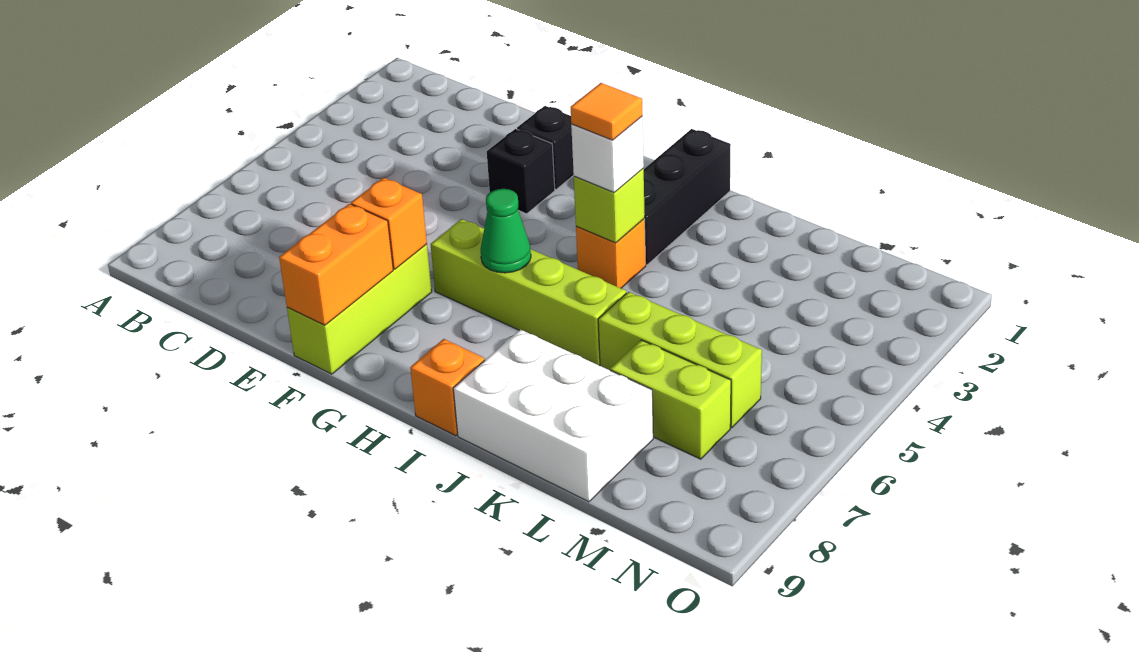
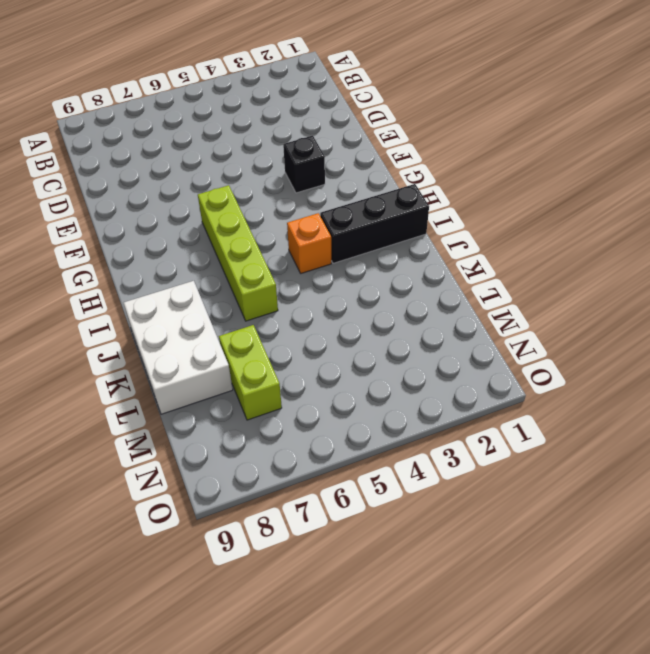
none -> black 1x1 brick [517,106,574,189]
none -> lime 1x3 brick [287,244,432,374]
none -> orange 1x1 brick [410,339,485,436]

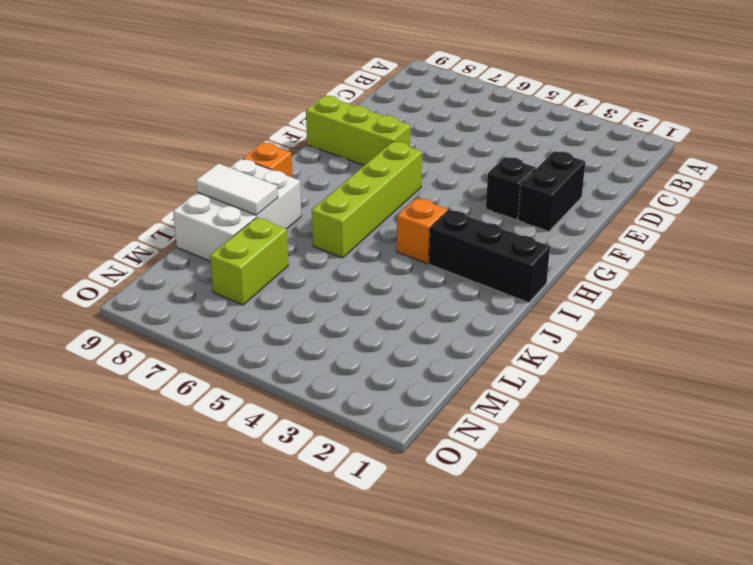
black 1x2 brick [518,151,585,232] -> black 1x1 brick [517,106,574,189]
white 1x2 tile [196,163,278,215] -> none
none -> lime 1x3 brick [598,292,762,428]
none -> orange 1x1 brick [351,178,427,269]
none -> orange 1x2 brick [279,204,393,325]

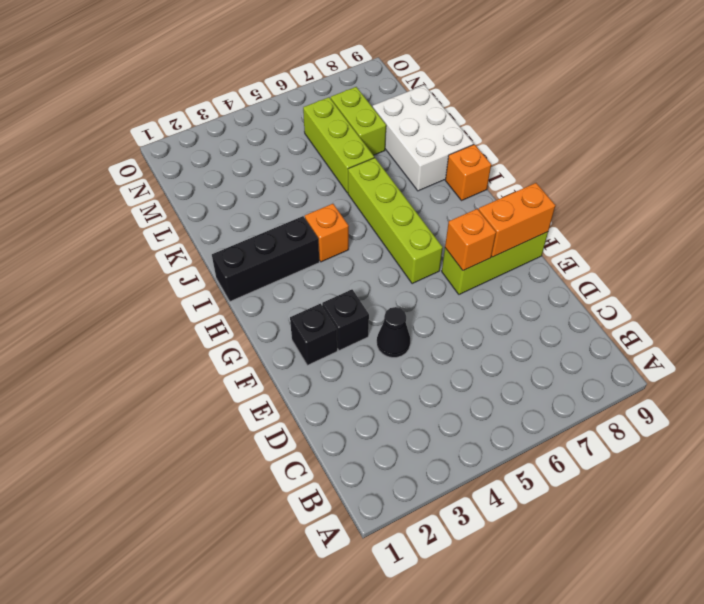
black 1x1 cone [377,307,410,358] -> none
none -> green 1x1 cone [480,189,531,273]
none -> lime 1x1 brick [574,168,645,243]
none -> white 1x1 brick [571,117,644,192]

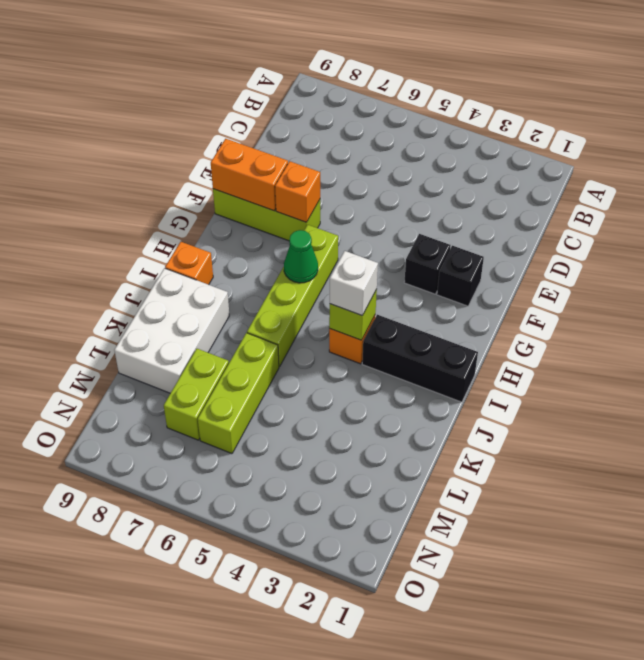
none -> orange 1x1 tile [571,83,643,140]

